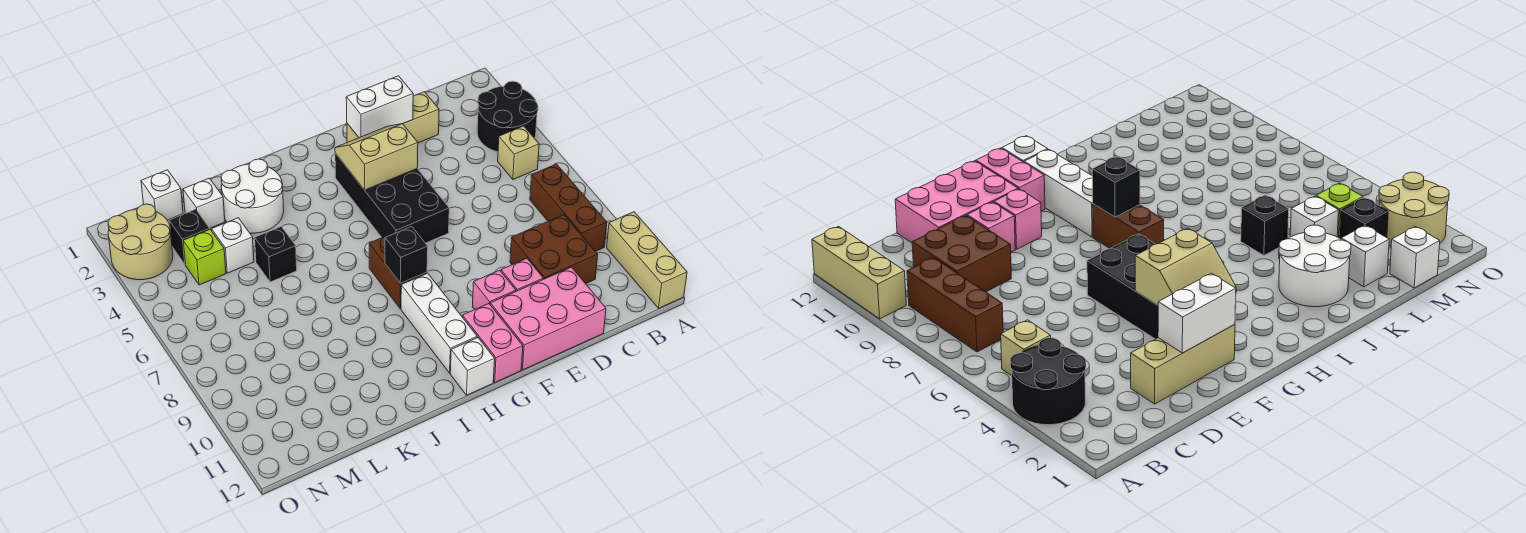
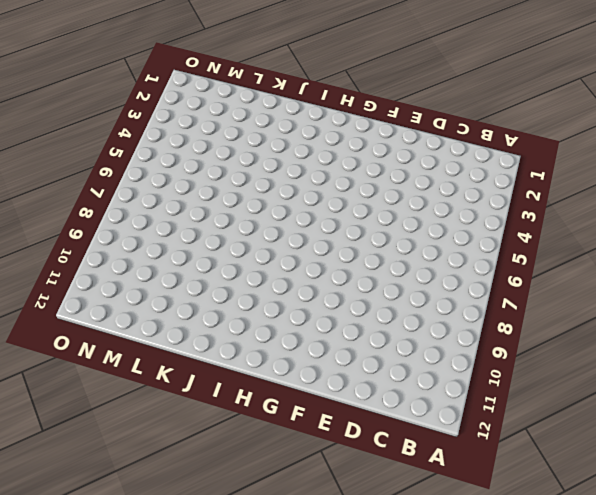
none -> black 2x2 round brick [477,81,538,152]
none -> tan 1x3 brick [607,212,687,308]
none -> tan 1x1 brick [498,126,539,180]

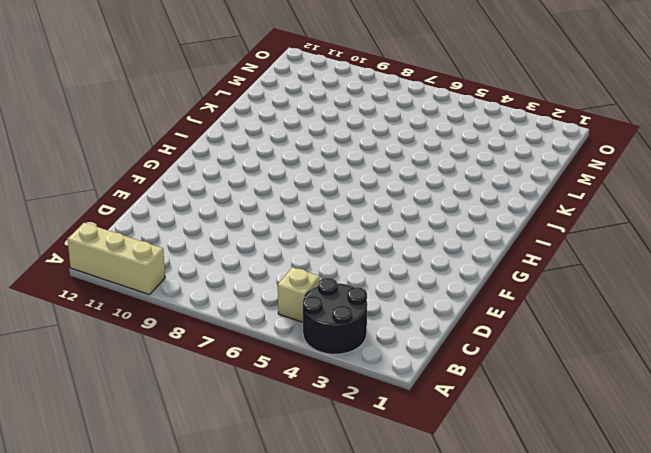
none -> brown 1x3 brick [530,164,607,251]
none -> brown 2x2 brick [510,215,598,284]
none -> tan 1x3 brick [347,92,439,143]

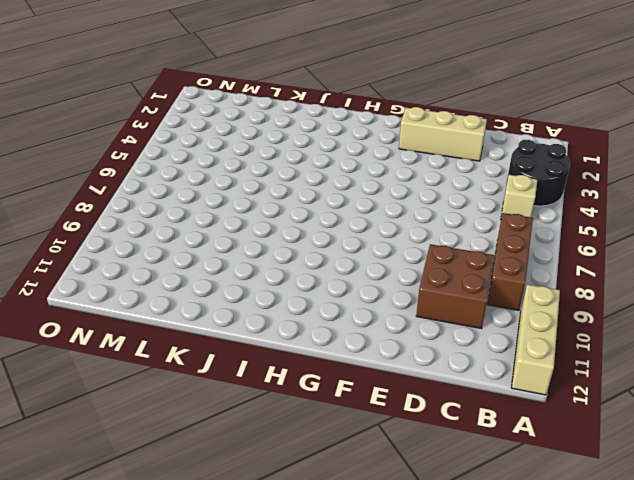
none -> pink 2x3 brick [490,267,606,370]
none -> pink 1x1 brick [501,259,543,291]
none -> black 2x4 brick [335,153,449,243]

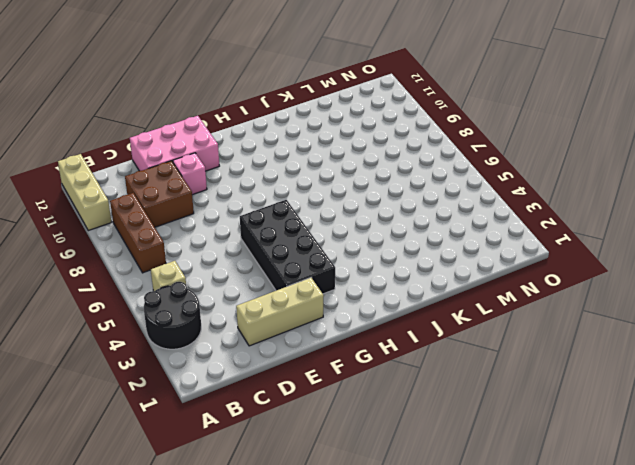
none -> pink 1x1 brick [472,270,516,309]
none -> pink 1x2 brick [462,304,523,382]
none -> brown 1x2 brick [369,232,427,309]

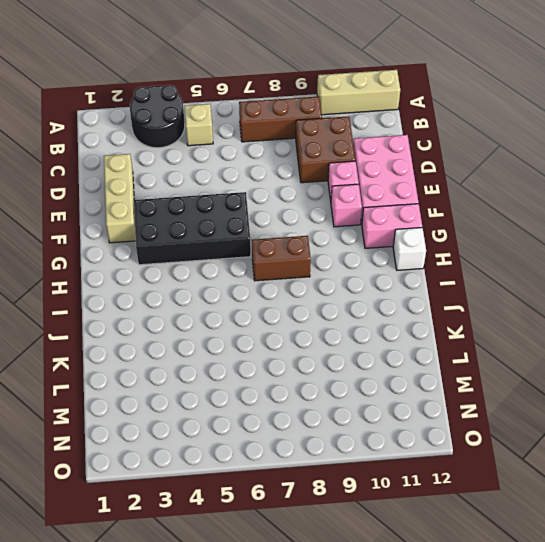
none -> white 1x3 brick [401,273,477,373]
none -> white 2x2 round brick [221,159,284,233]
none -> black 1x1 brick [255,227,297,282]

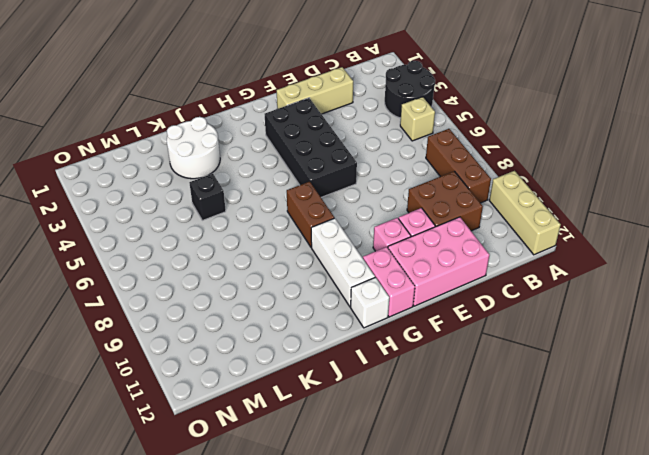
none -> white 1x1 brick [183,178,225,228]
none -> white 1x1 brick [212,218,254,273]
none -> white 1x1 brick [141,170,183,220]

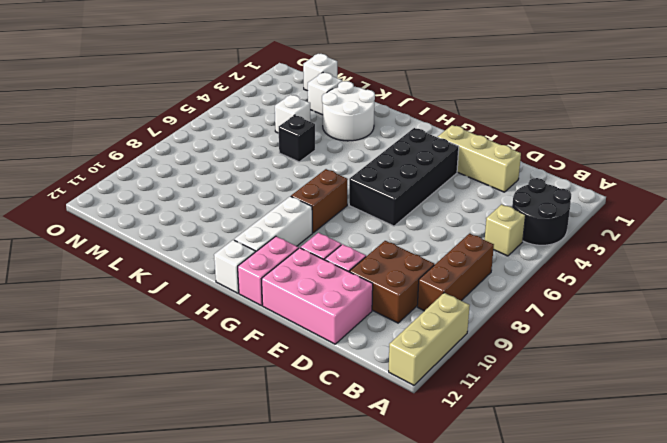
none -> black 1x1 brick [169,209,210,264]
none -> lime 1x1 brick [183,230,226,285]
none -> tan 2x2 round brick [108,204,173,280]

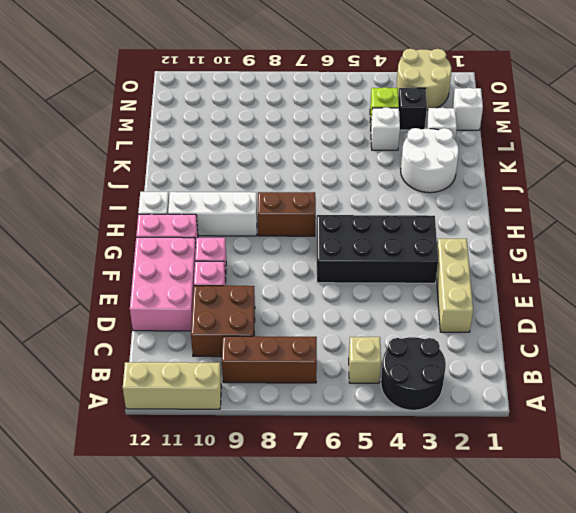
none -> black 1x1 brick [255,227,297,282]
none -> white 1x2 brick [346,76,413,138]
none -> tan 2x2 slope [335,124,418,190]

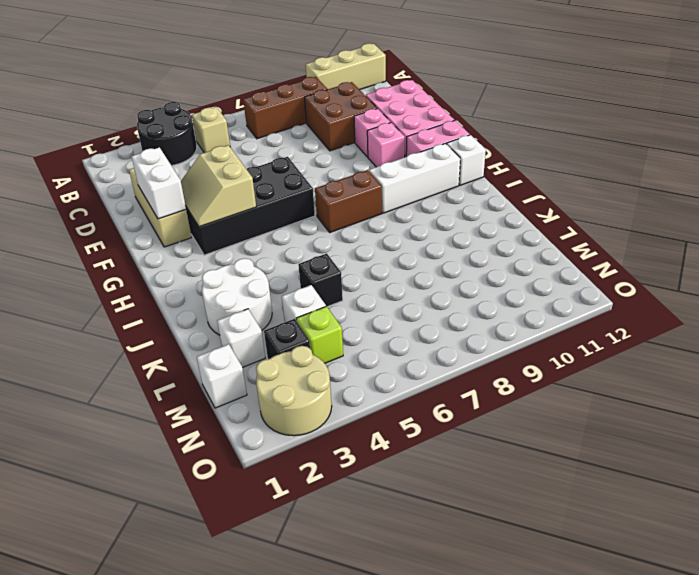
none -> black 1x1 brick [385,226,428,283]

